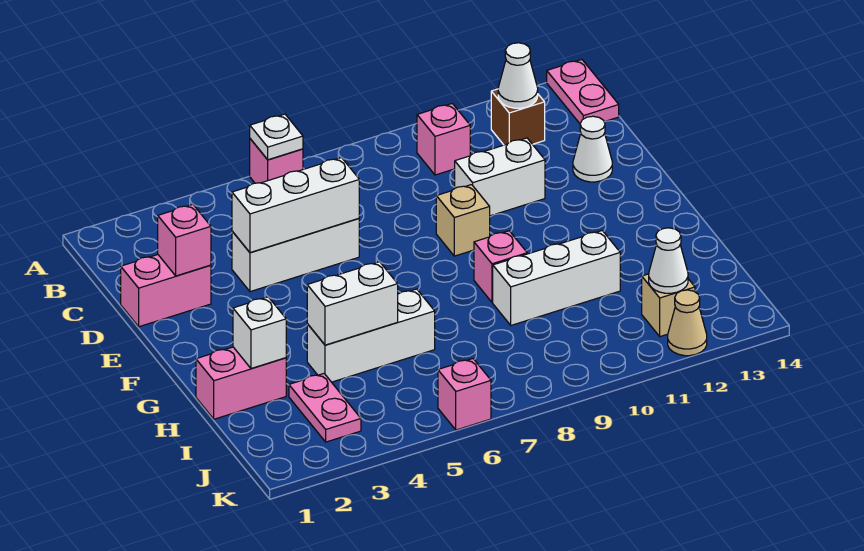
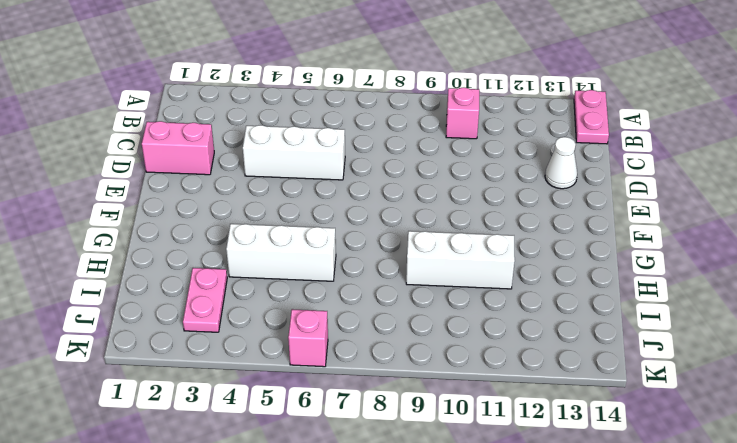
none -> pink 1x1 brick [250,139,303,183]
none -> brown 1x1 brick [491,89,545,145]
none -> white 1x2 brick [455,138,545,216]

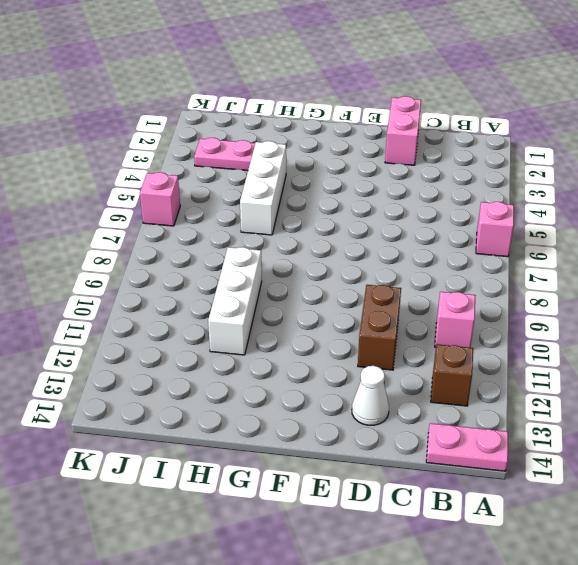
brown 1x2 brick [358,285,401,370] -> white 1x2 brick [455,138,545,216]
none -> white 1x3 brick [232,219,359,292]
none -> tan 1x1 brick [436,185,490,256]
none -> pink 1x1 brick [474,231,527,302]

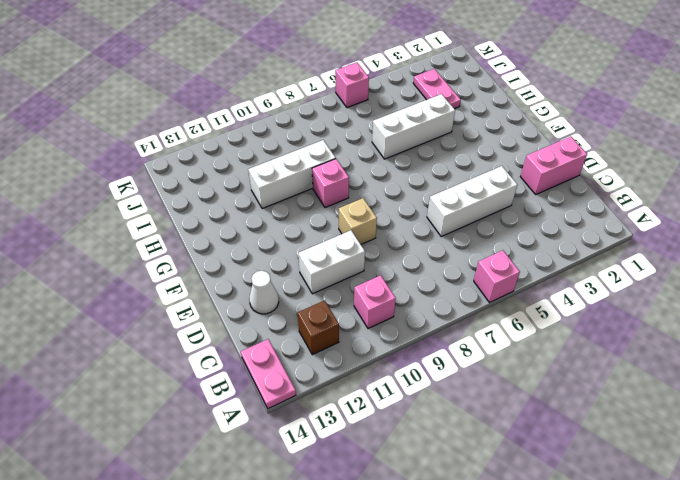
none -> pink 1x2 brick [196,347,286,419]
none -> tan 1x1 brick [642,274,695,337]
none -> tan 1x1 cone [668,290,707,356]

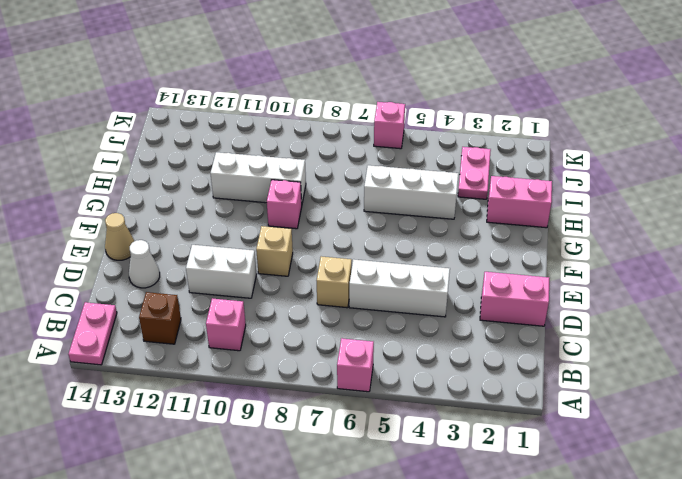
tan 1x1 brick [317,256,352,308] -> tan 1x1 brick moved to [642,274,695,337]
tan 1x1 cone [105,213,134,260] -> tan 1x1 cone moved to [668,290,707,356]
none -> white 1x1 plate [250,114,303,160]
none -> white 1x1 cone [498,43,538,108]
none -> pink 1x1 brick [158,204,211,276]

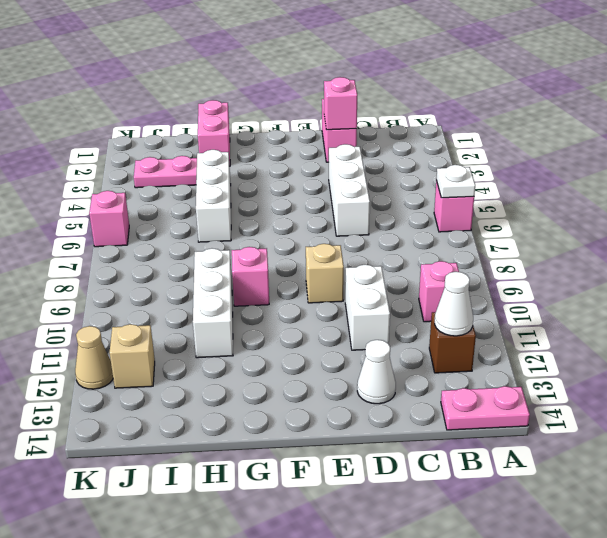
none -> white 1x3 brick [232,157,359,253]
none -> white 1x1 brick [233,297,286,368]
none -> white 1x2 brick [307,262,398,345]

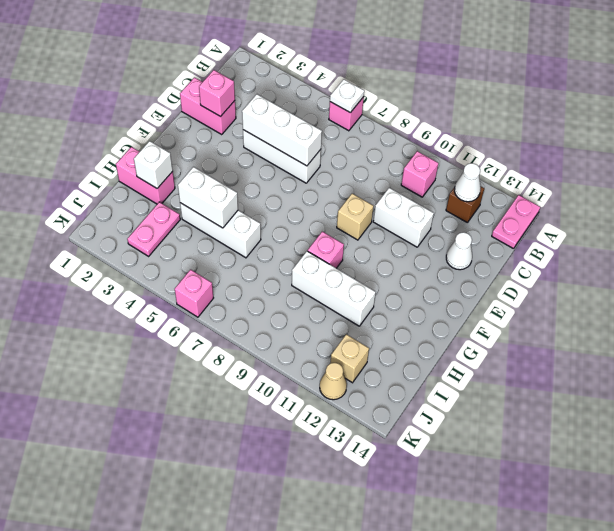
none -> white 1x1 cone [649,228,688,293]

